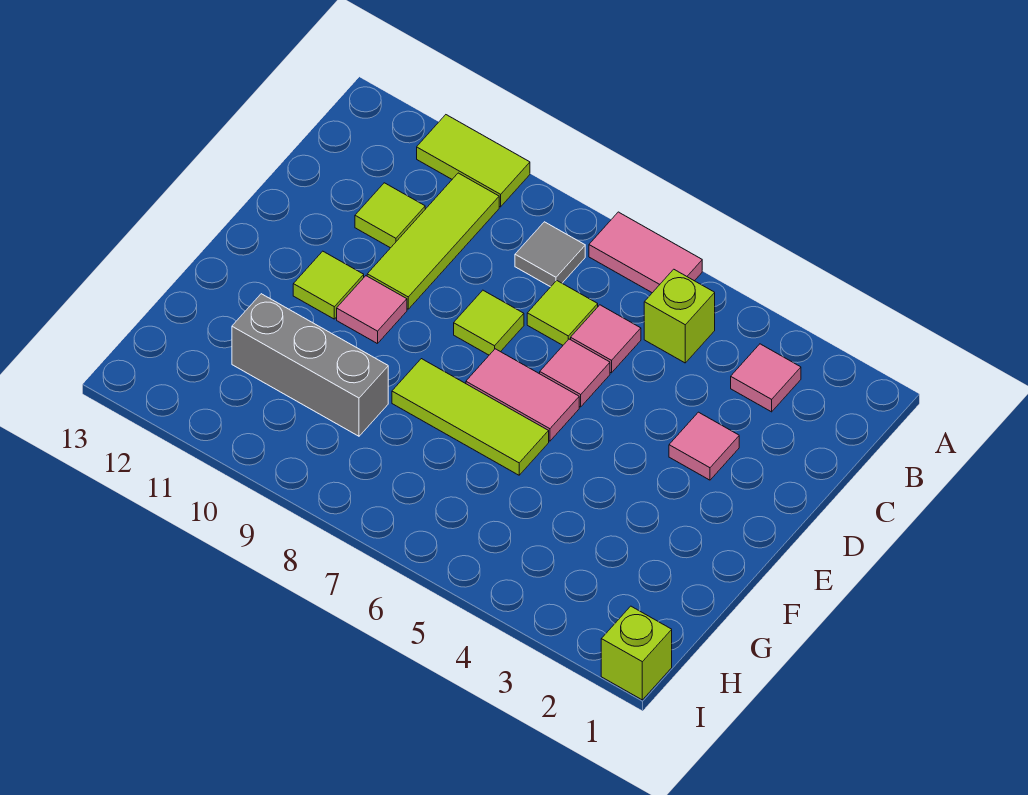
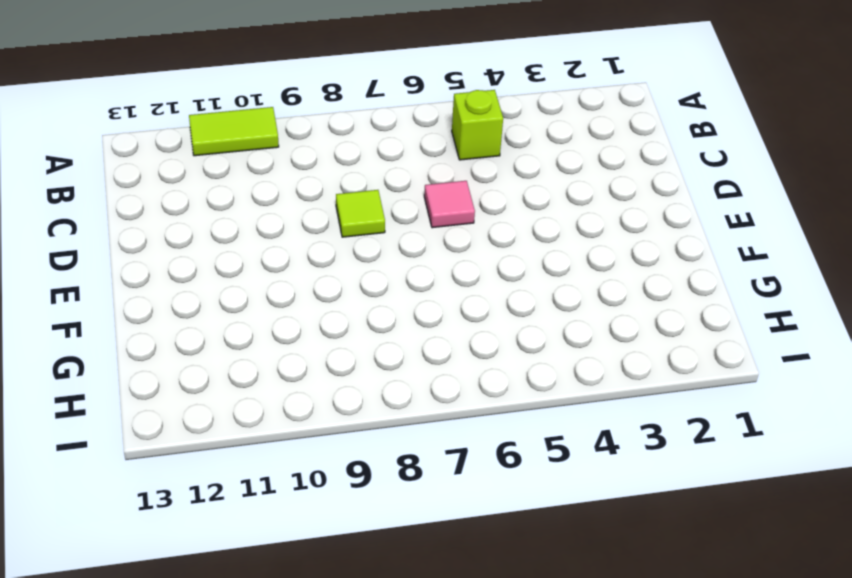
none -> pink 1x2 tile [589,212,702,293]
none -> pink 1x1 tile [731,344,801,412]
none -> grey 1x1 tile [515,222,585,287]

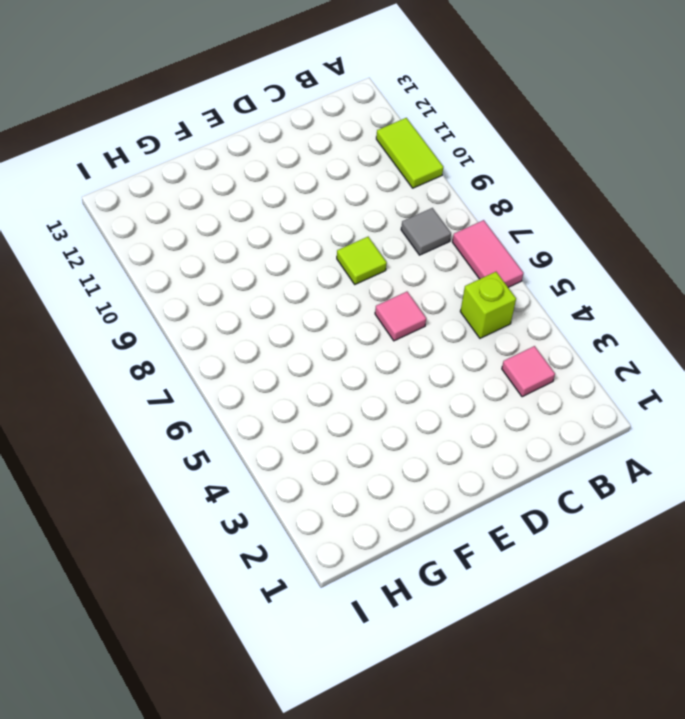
none -> lime 1x3 tile [367,173,499,309]
none -> pink 1x1 tile [571,305,641,373]
none -> lime 1x1 tile [527,281,598,345]

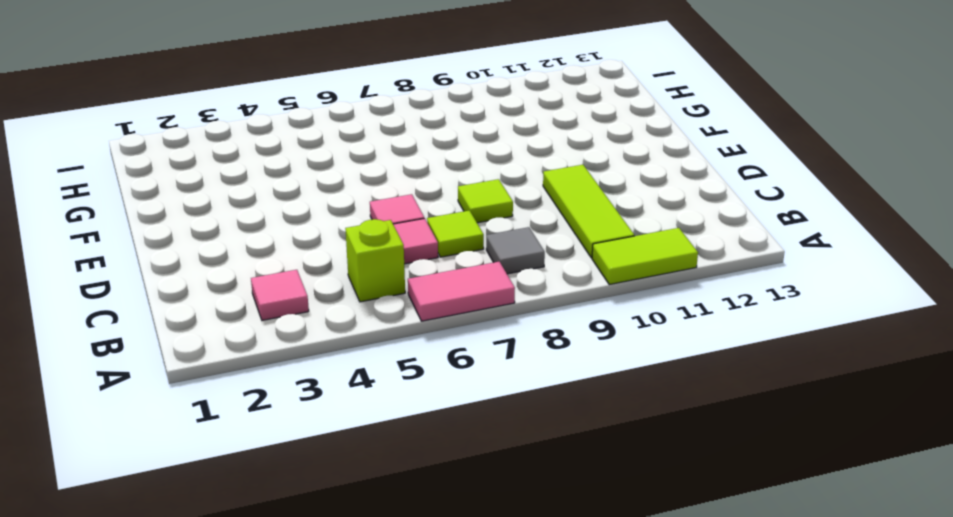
none -> lime 1x1 tile [355,183,425,248]
none -> pink 1x1 tile [669,412,739,480]
none -> pink 1x2 tile [466,349,579,441]

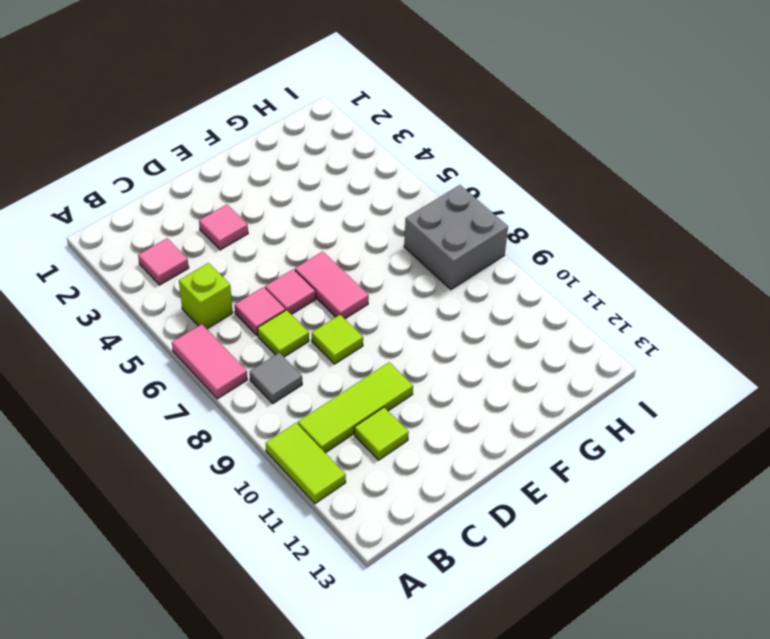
grey 2x2 brick [404,185,508,289] -> none
none -> pink 1x1 tile [337,276,407,344]
none -> lime 1x1 tile [293,251,364,319]
none -> lime 1x3 tile [392,359,549,475]

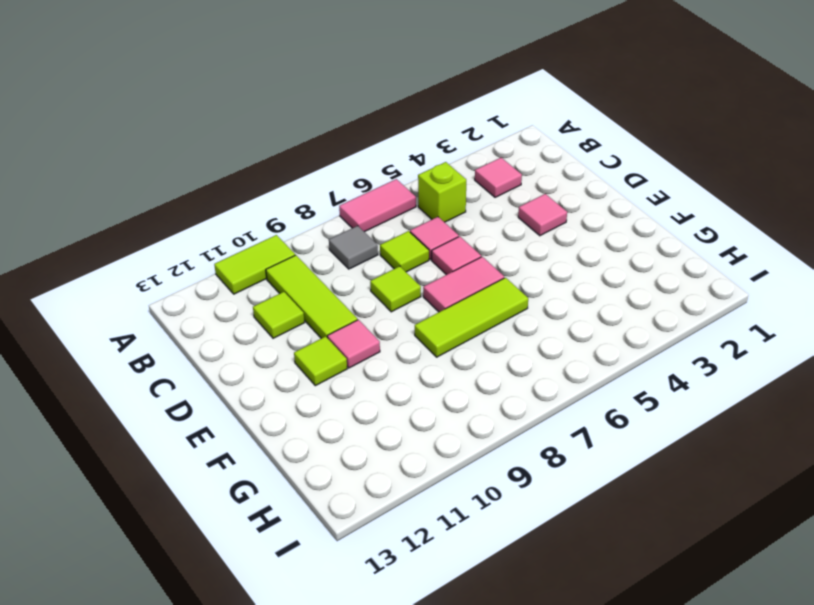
none -> grey 1x3 brick [232,294,388,436]
none -> lime 1x1 brick [601,606,672,700]

